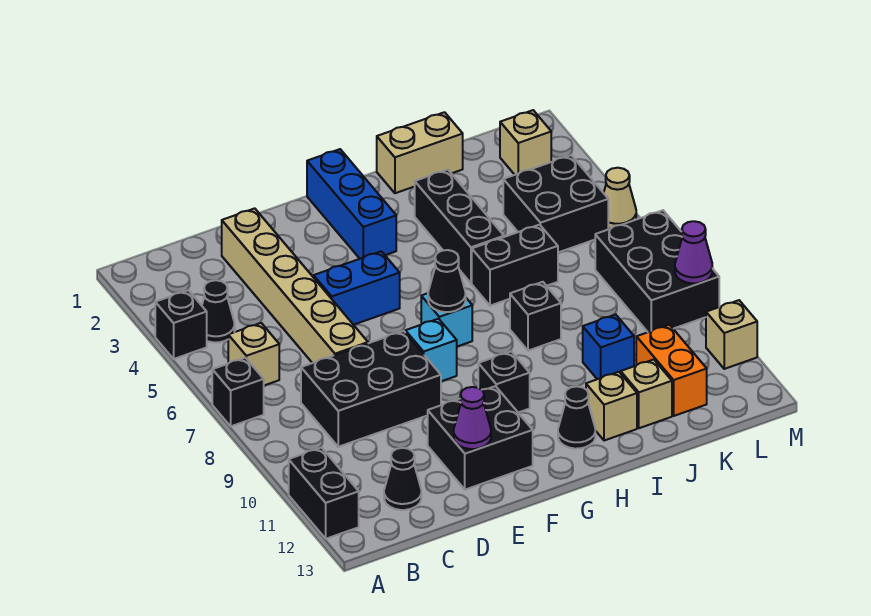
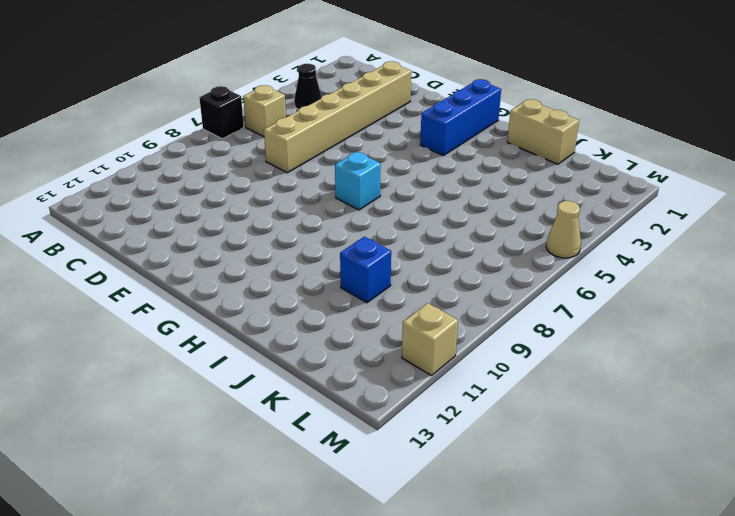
none -> black 1x1 brick [155,290,207,359]
none -> black 1x2 brick [289,448,359,539]
none -> black 2x3 brick [301,331,441,447]
none -> black 1x1 cone [384,448,421,510]

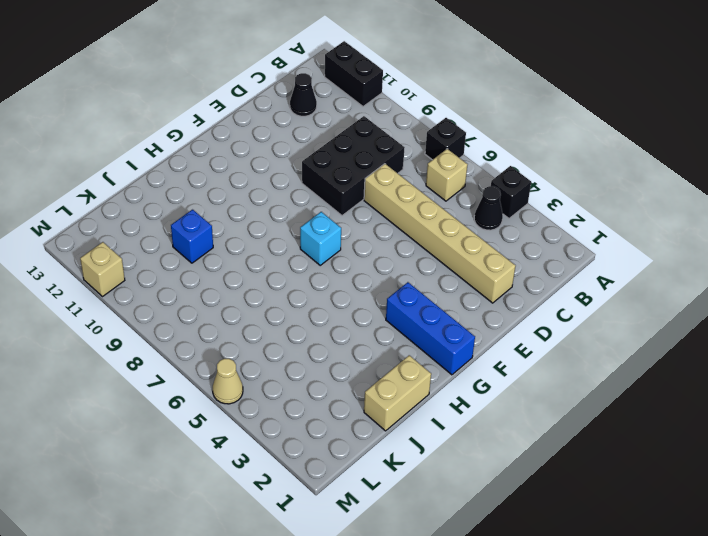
none -> blue 1x2 brick [314,251,400,325]
none -> black 2x2 brick [428,386,533,490]
none -> cyan 1x1 brick [405,319,457,381]
none -> black 1x1 brick [478,351,530,413]

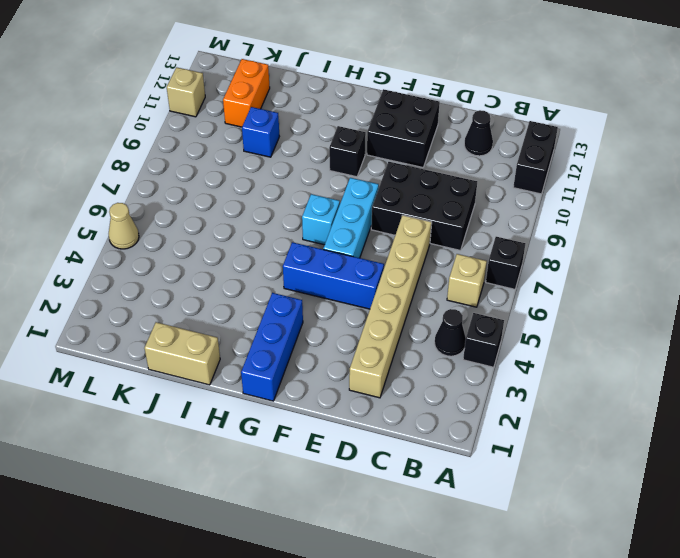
blue 1x3 brick [283,242,384,309] -> blue 1x2 brick [314,251,400,325]
cyan 1x3 brick [323,178,379,258] -> cyan 1x1 brick [405,319,457,381]
none -> black 1x1 cone [558,386,595,449]
none -> black 1x3 brick [415,170,504,283]
none -> black 1x2 brick [472,225,558,306]
none -> black 1x1 brick [510,282,561,351]

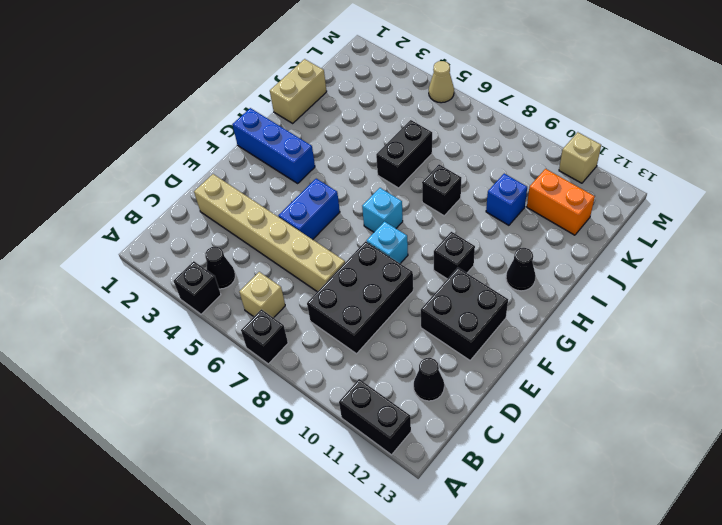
none -> black 1x3 brick [415,170,504,283]
none -> tan 1x1 brick [586,372,637,441]
none -> tan 1x1 brick [621,360,672,428]
none -> black 2x2 brick [503,155,608,252]

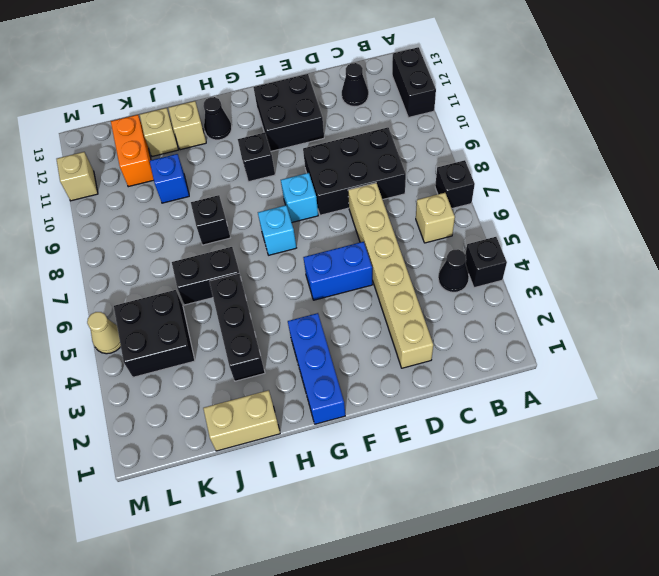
none -> tan 1x1 brick [500,110,551,175]
none -> black 2x3 brick [595,210,719,332]
none -> purple 1x1 cone [454,387,491,449]
none -> black 1x1 cone [428,250,466,312]

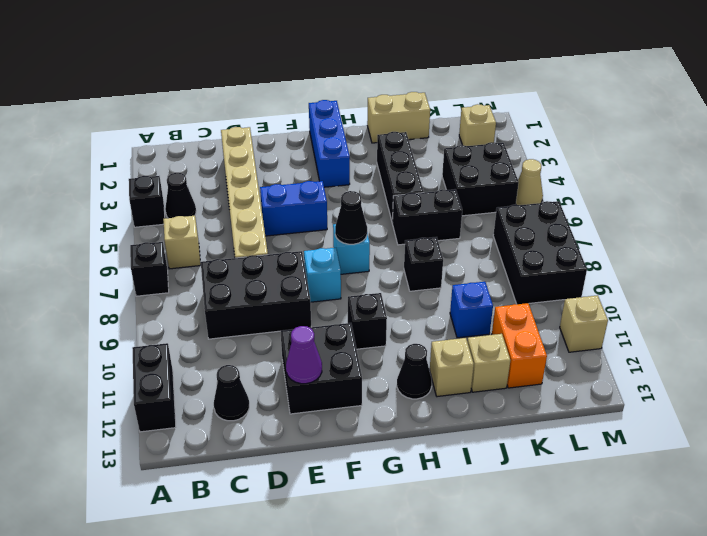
none -> purple 1x1 cone [675,221,712,283]

